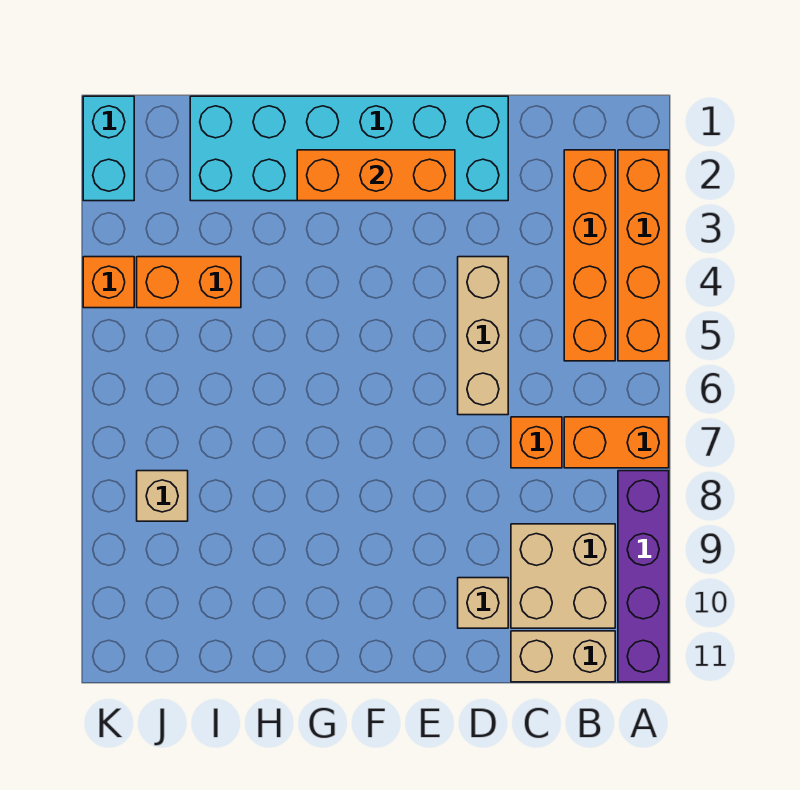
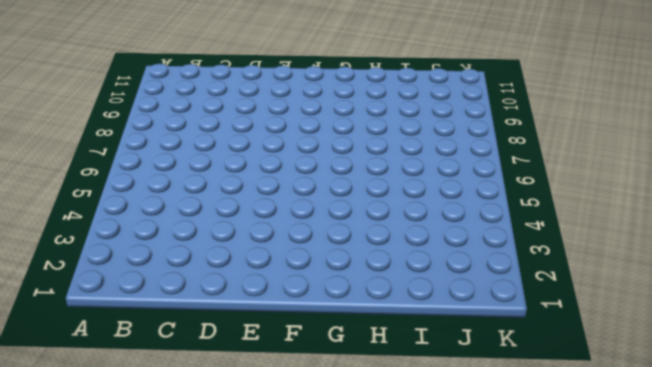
none -> orange 1x4 brick [618,150,669,361]
none -> orange 1x2 brick [564,417,669,468]
none -> purple 1x4 brick [618,471,669,682]

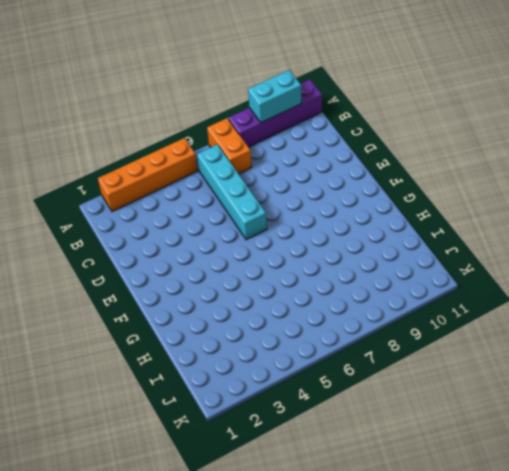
cyan 1x2 brick [248,70,301,122] -> cyan 1x2 brick moved to [83,96,134,201]
cyan 1x4 brick [197,145,267,240] -> tan 1x3 brick [458,257,508,415]
none -> orange 1x4 brick [564,150,615,361]
none -> tan 2x2 brick [511,524,615,628]
none -> tan 1x2 brick [511,631,615,682]

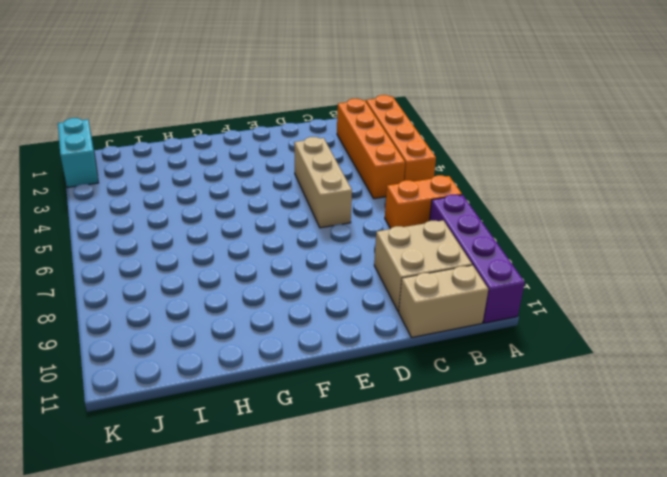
none -> orange 1x1 brick [511,417,562,468]
none -> cyan 2x6 brick [190,96,508,201]
none -> tan 1x1 brick [458,578,508,628]

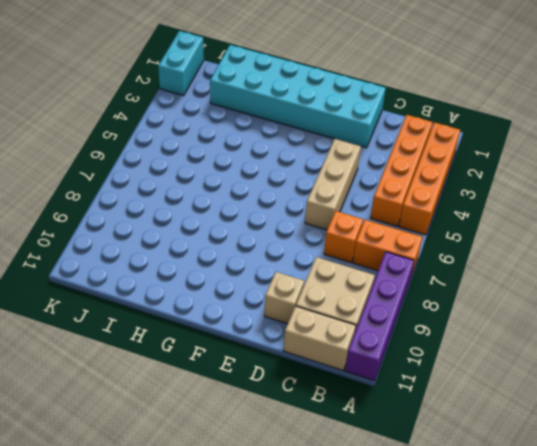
none -> orange 1x2 brick [137,257,241,308]
none -> tan 1x1 brick [137,471,188,521]
none -> orange 1x1 brick [83,257,134,308]

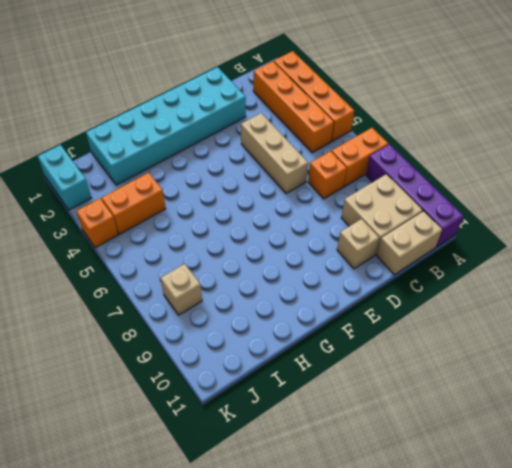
none -> orange 1x3 brick [297,150,455,201]

